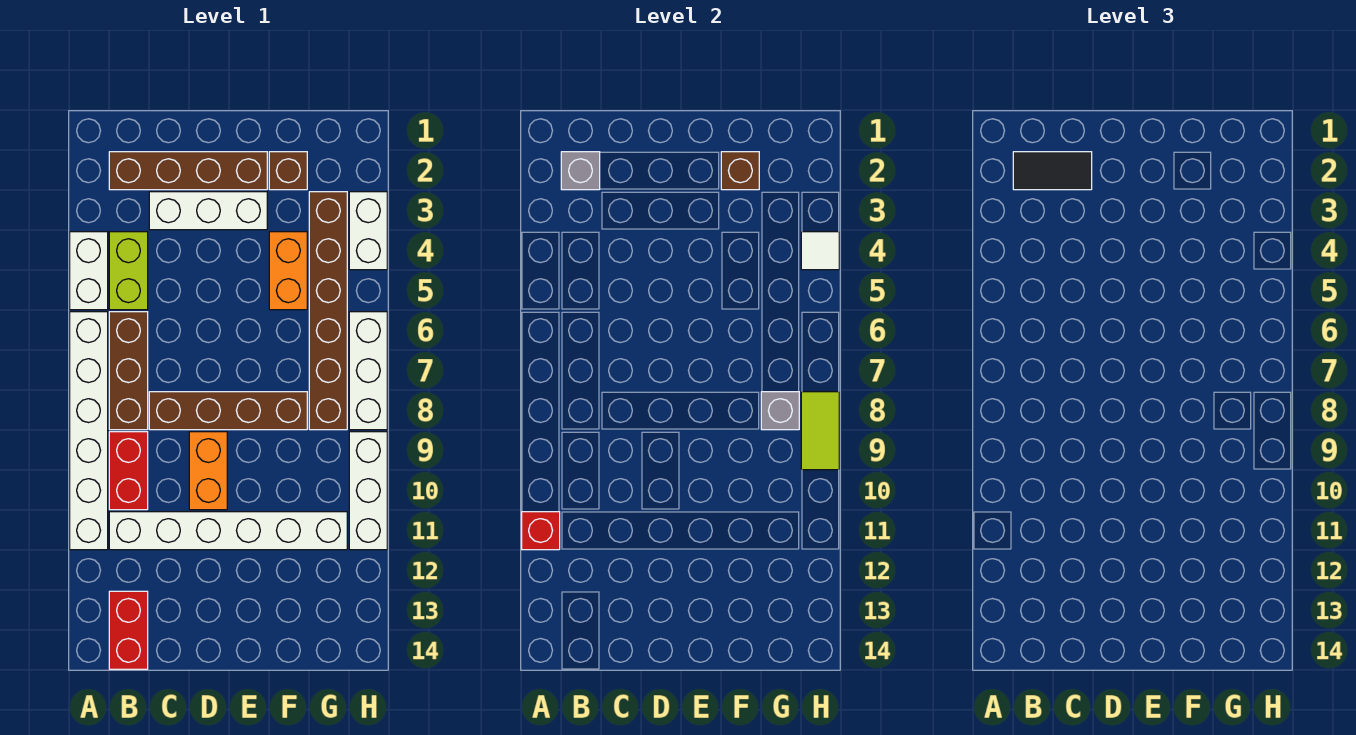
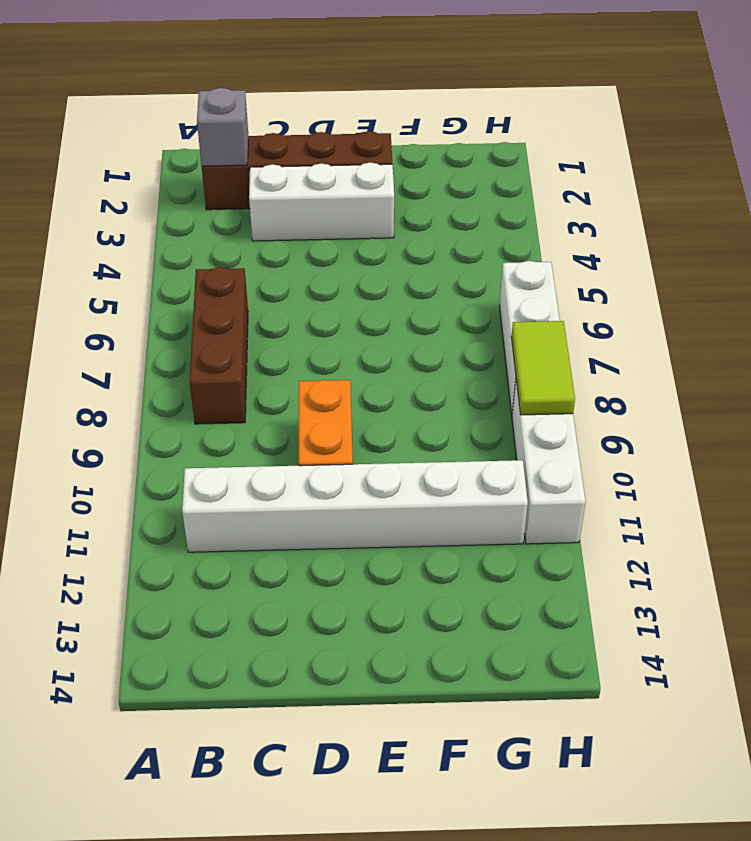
none -> white 1x2 brick [70,232,108,310]
none -> white 1x6 brick [70,312,108,550]
none -> lime 1x2 brick [109,232,148,310]

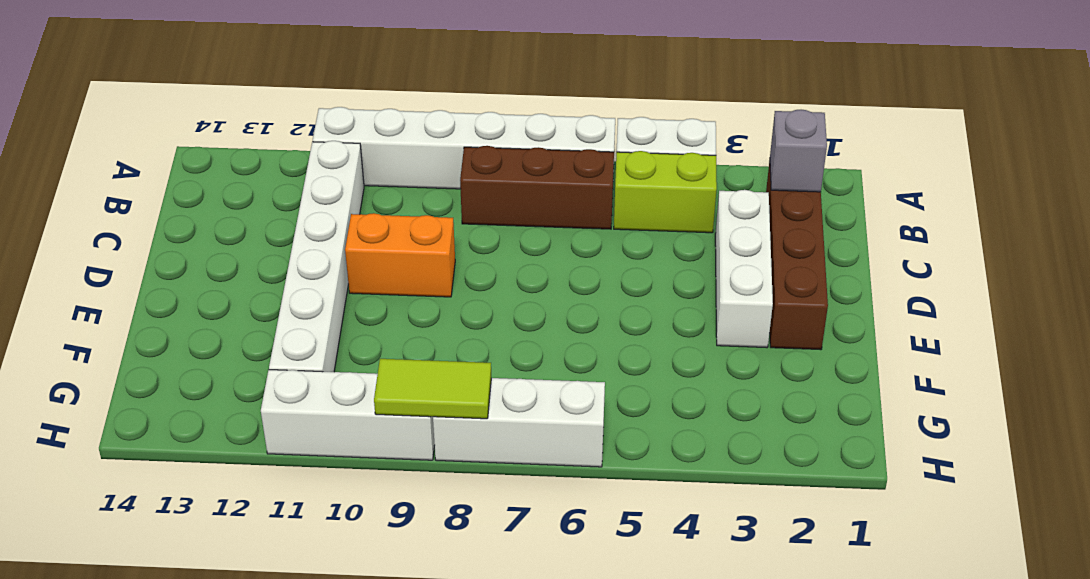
none -> red 1x2 brick [109,432,148,510]
none -> red 1x2 brick [109,591,148,669]
none -> brown 1x4 brick [149,392,307,430]

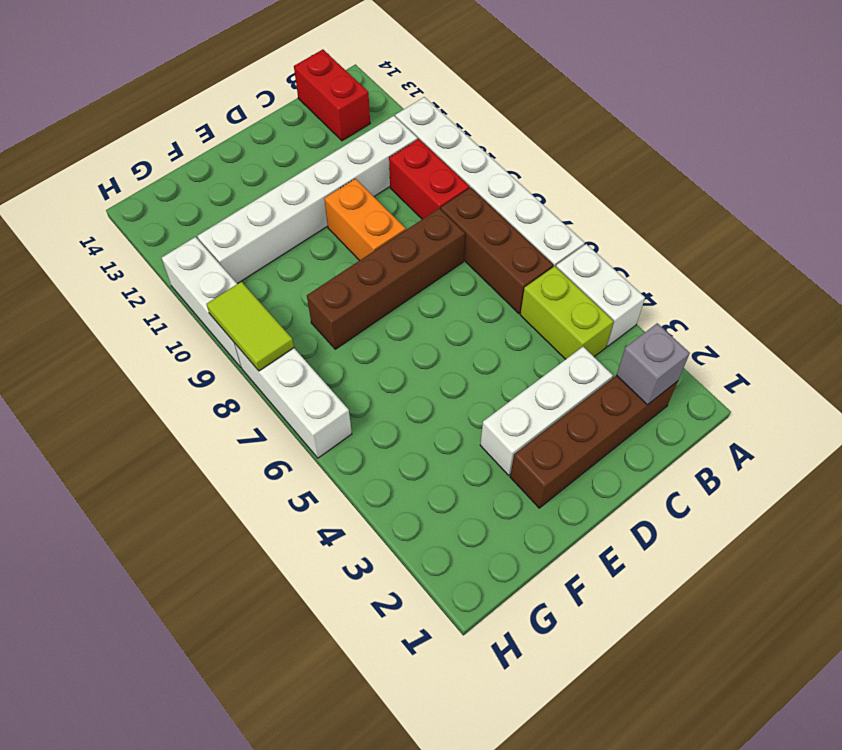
none -> brown 1x1 brick [269,152,307,190]
none -> orange 1x2 brick [269,232,307,310]
none -> brown 1x6 brick [309,192,347,430]

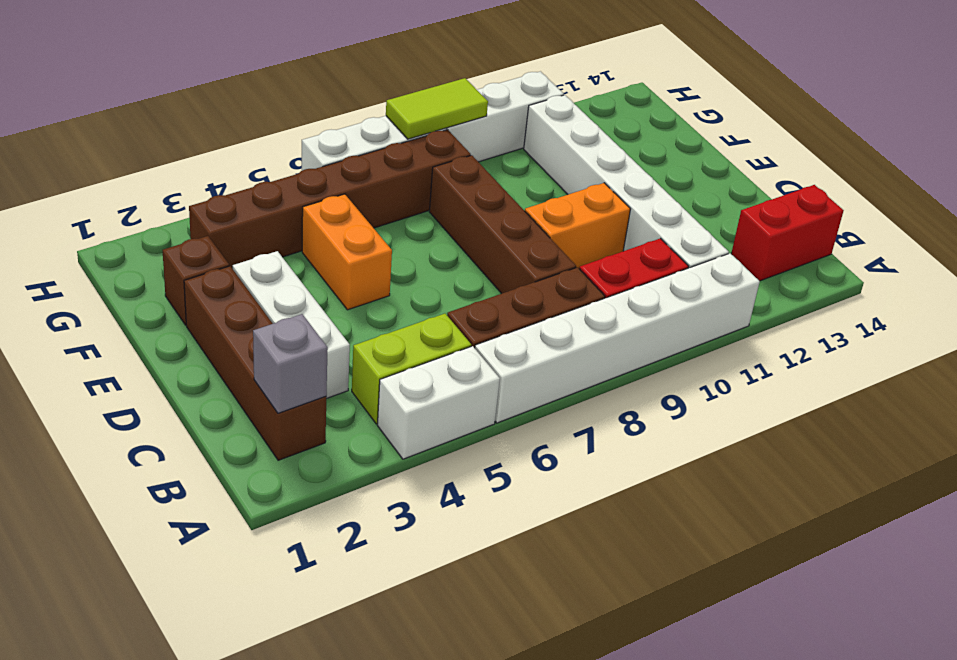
orange 1x2 brick [302,194,392,310] -> orange 1x2 brick turned to [269,232,307,310]
none -> white 1x2 brick [349,192,387,270]
none -> red 1x1 brick [522,512,560,550]
none -> brown 1x1 brick [721,152,759,190]

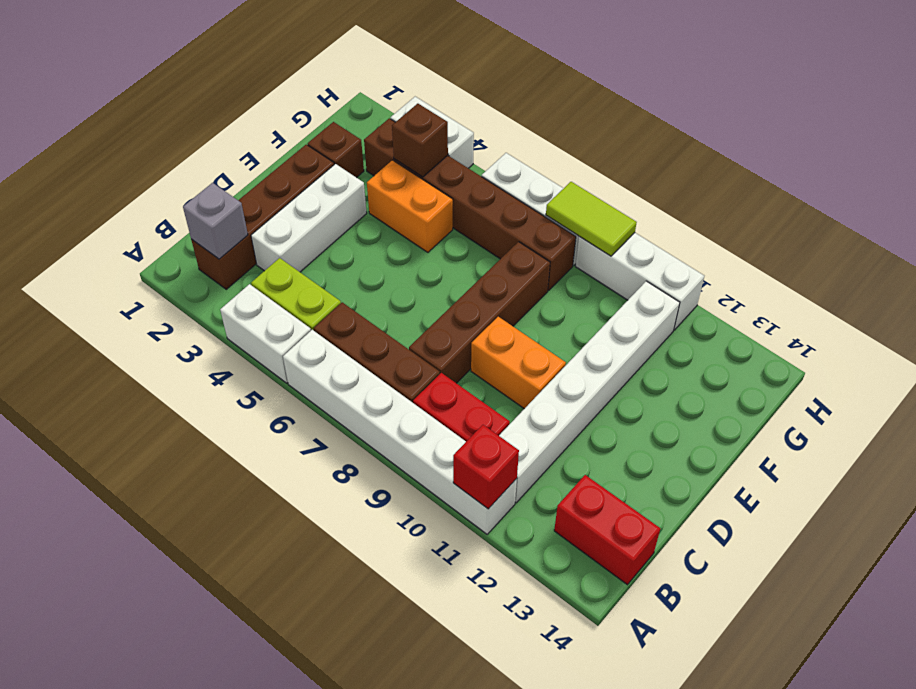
brown 1x1 brick [392,104,448,177] -> brown 1x1 brick moved to [721,152,759,190]
none -> grey 1x1 brick [761,392,799,430]
none -> white 1x1 tile [801,232,839,270]
none -> black 1x2 tile [1013,152,1092,190]

